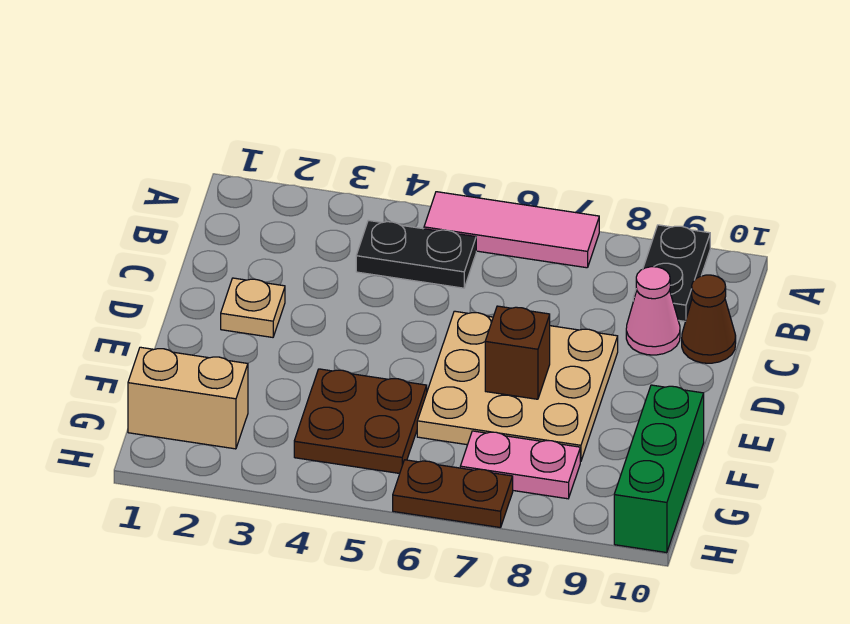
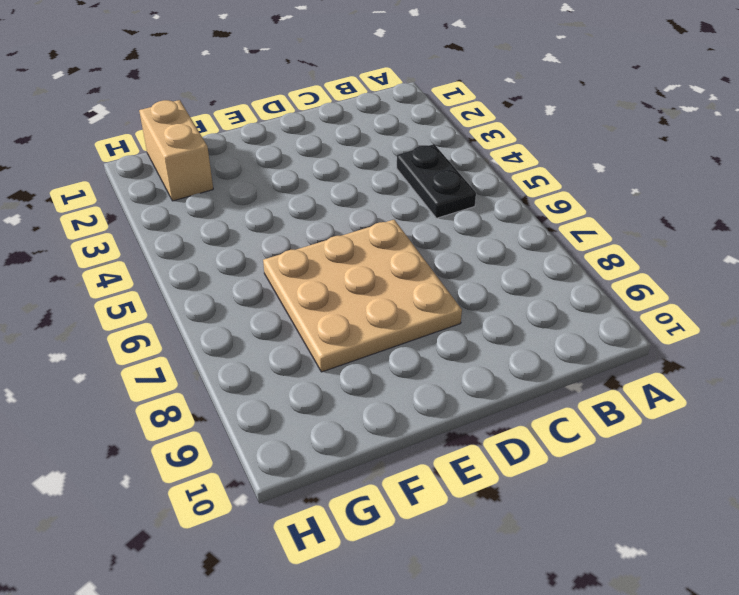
none -> pink 1x3 tile [424,192,599,268]
none -> black 1x2 plate [633,225,710,321]
none -> pink 1x1 cone [626,267,680,355]

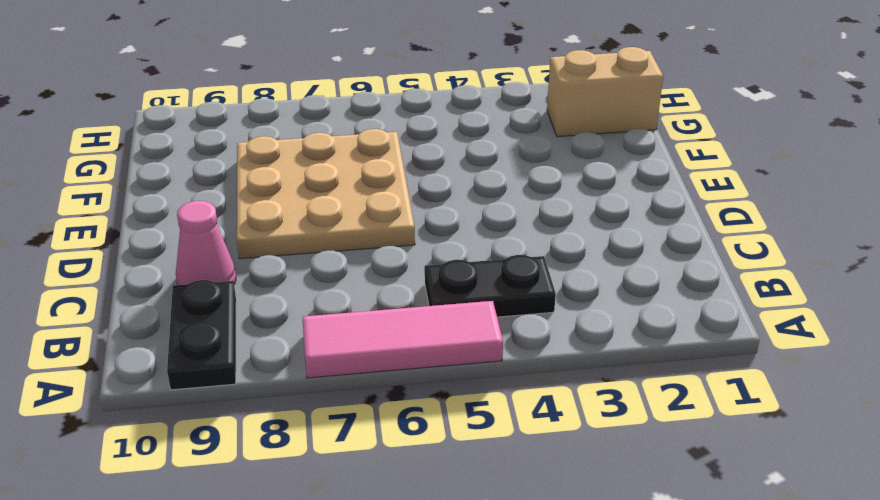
none -> brown 1x1 cone [682,275,736,363]
none -> tan 1x1 plate [221,278,285,337]
none -> brown 2x2 plate [294,369,427,473]

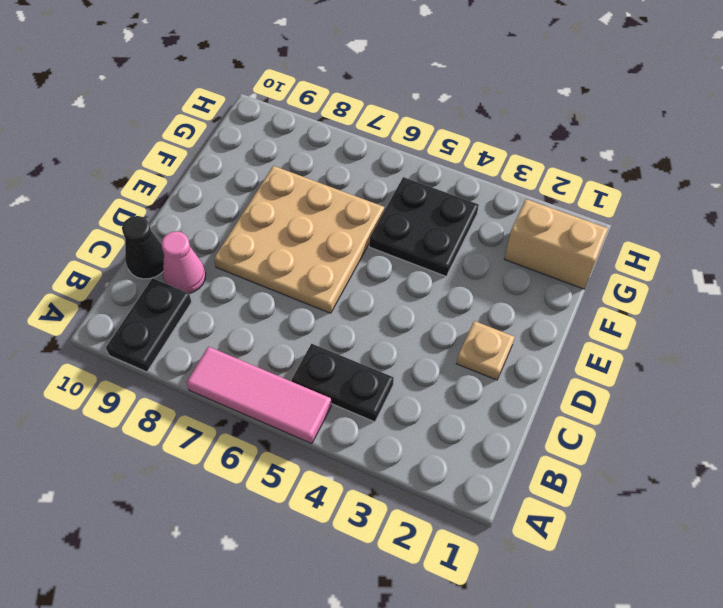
black 1x1 cone [122,216,164,279] -> brown 1x1 cone [682,275,736,363]
black 2x2 plate [369,177,479,276] -> brown 2x2 plate [294,369,427,473]
none -> green 1x3 brick [614,385,704,553]
none -> pink 1x2 plate [460,431,580,499]
none -> brown 1x2 plate [393,460,513,528]

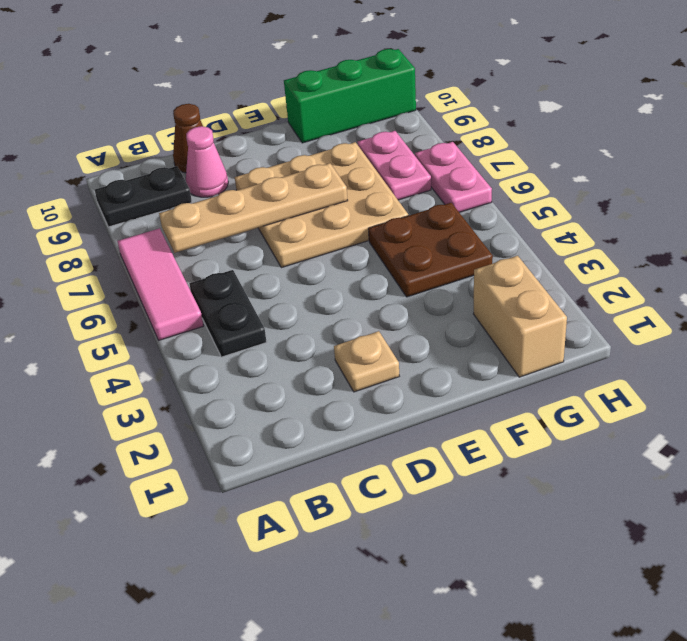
tan 1x4 plate [159,163,348,253] -> brown 1x1 brick [485,306,550,399]
pink 1x2 plate [415,142,492,212] -> brown 1x2 plate [393,460,513,528]

